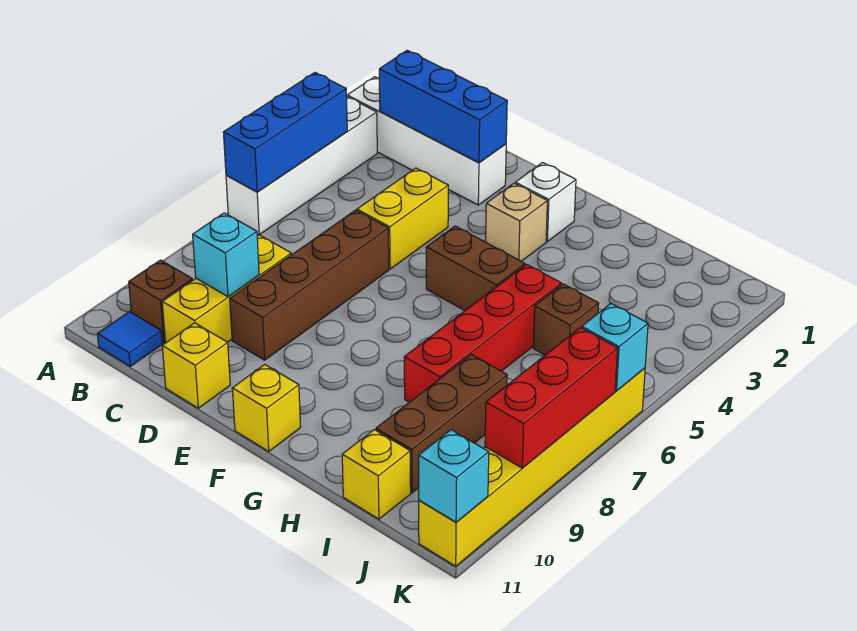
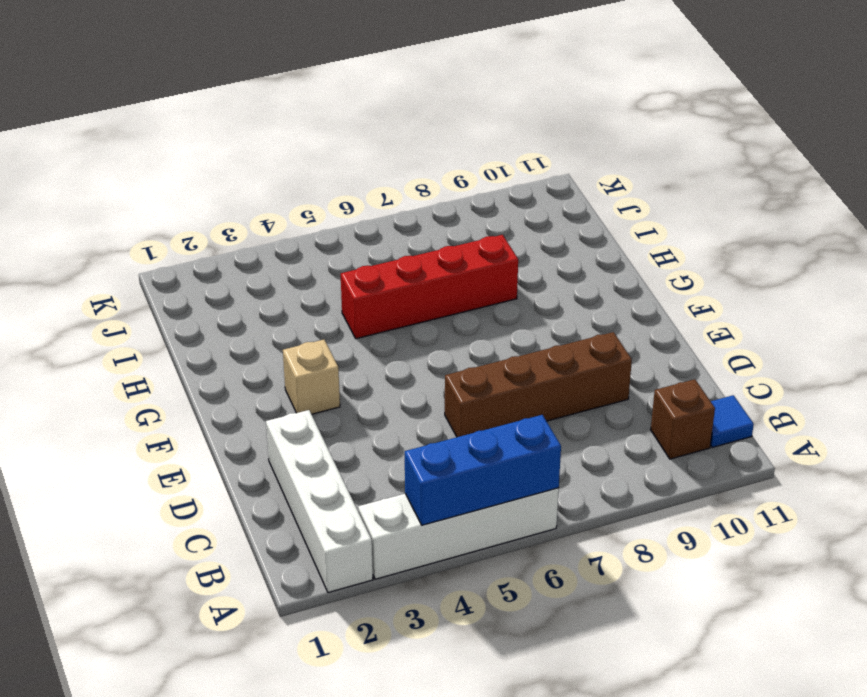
none -> yellow 1x3 brick [162,235,291,343]
none -> yellow 1x2 brick [357,168,448,269]
none -> yellow 1x1 brick [162,323,230,408]

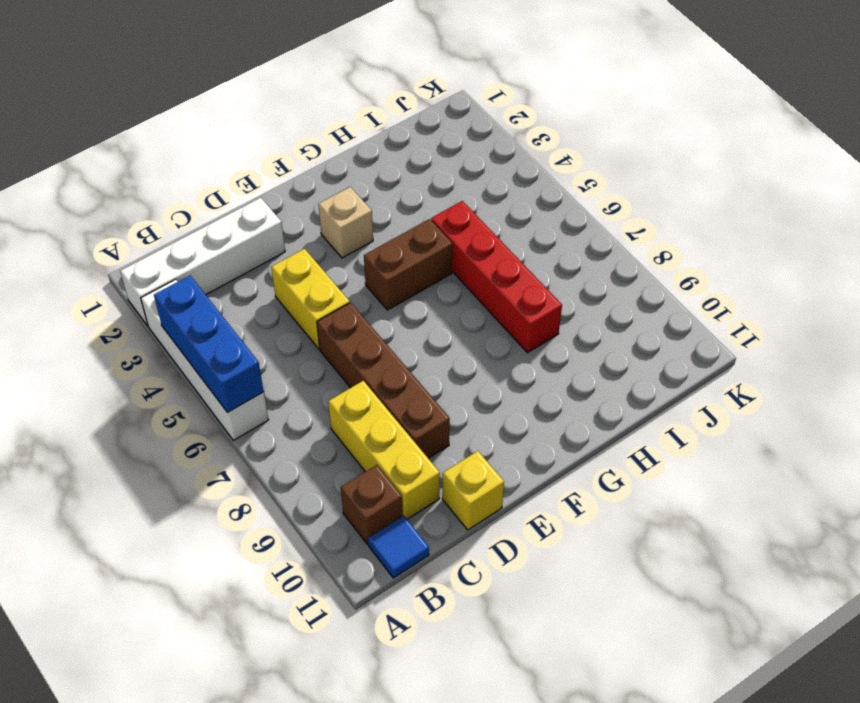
none -> white 1x1 brick [515,163,576,241]
none -> yellow 1x1 brick [232,364,301,451]
none -> brown 1x1 brick [533,284,599,355]

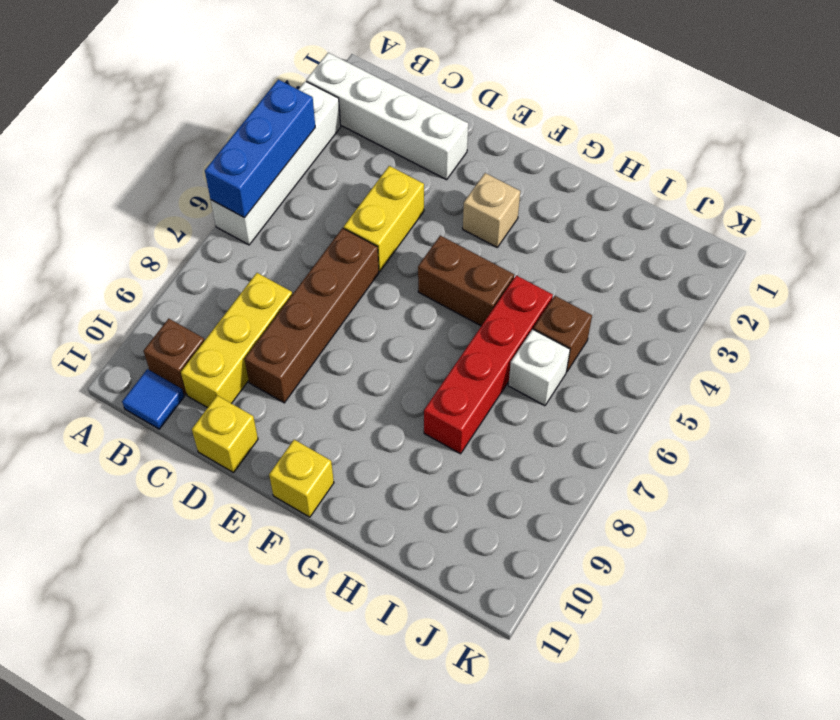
white 1x1 brick [508,329,570,406] -> white 1x1 brick moved to [515,163,576,241]
none -> brown 1x3 brick [376,355,507,493]
none -> yellow 1x1 brick [342,430,411,519]
none -> yellow 1x6 brick [419,368,645,566]

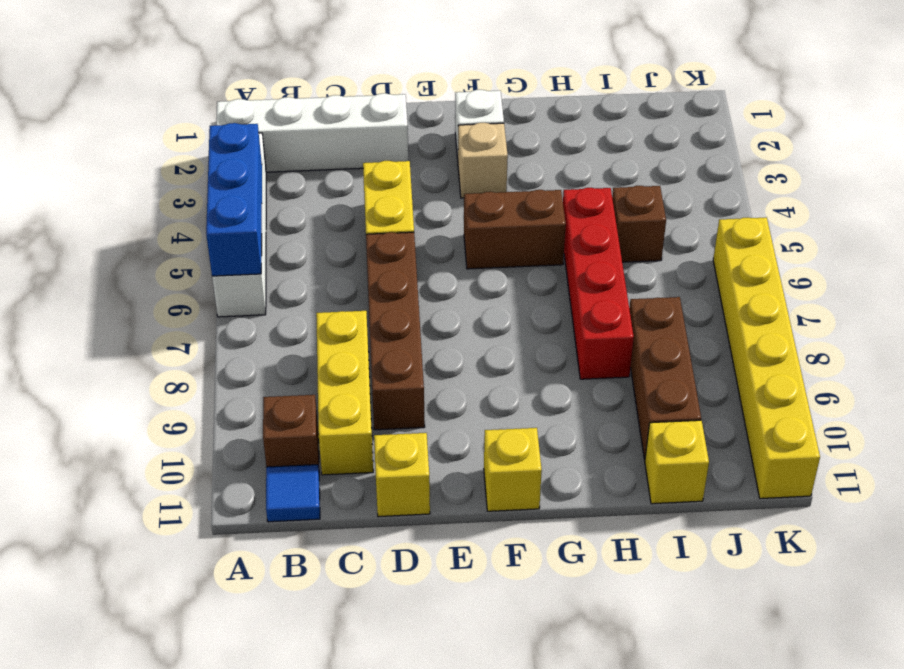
none -> blue 1x3 brick [379,50,507,163]
none -> cyan 1x1 brick [193,213,259,297]
none -> cyan 1x1 brick [582,304,648,391]

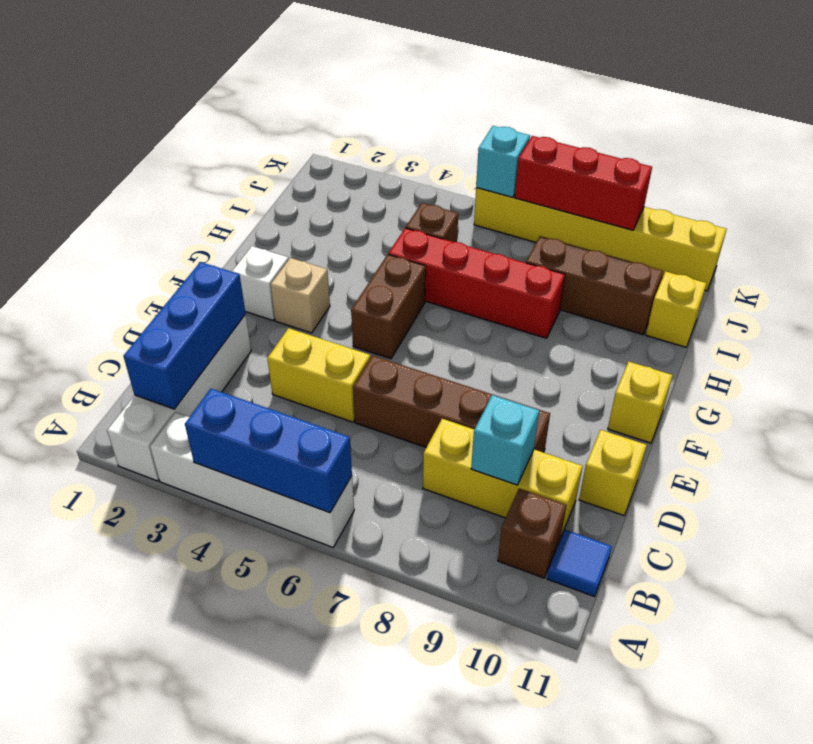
none -> cyan 1x1 brick [419,430,489,522]

